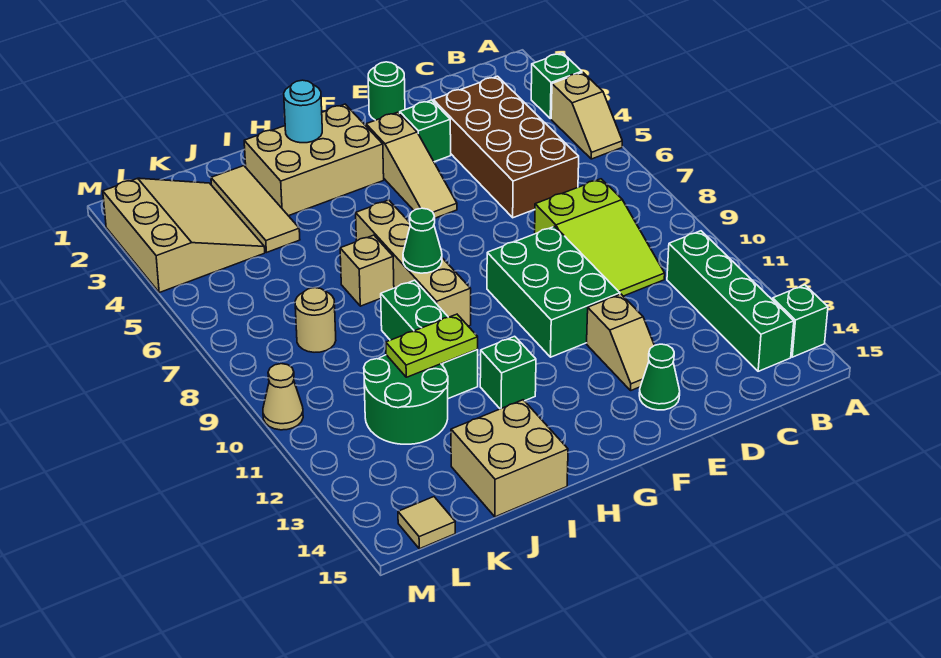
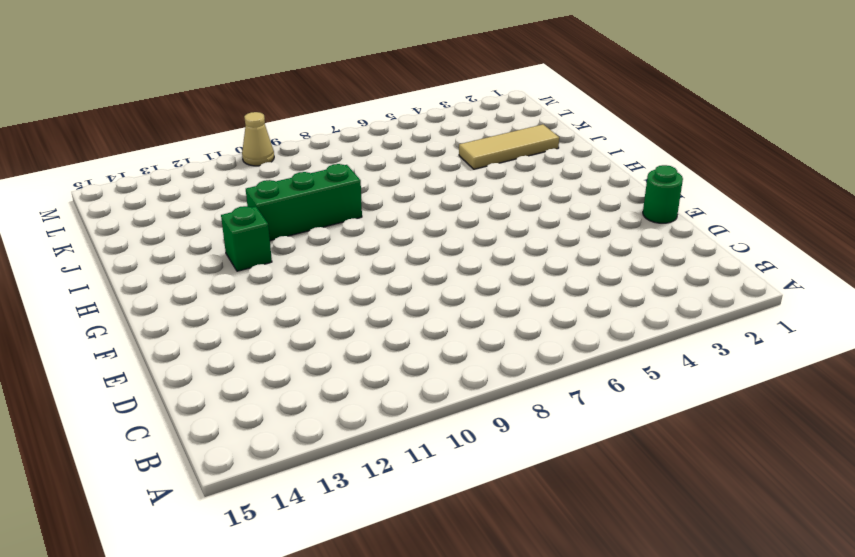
none -> green 1x1 brick [531,53,582,119]
none -> tan 1x2 slope [551,72,622,159]
none -> green 1x1 brick [772,285,828,357]

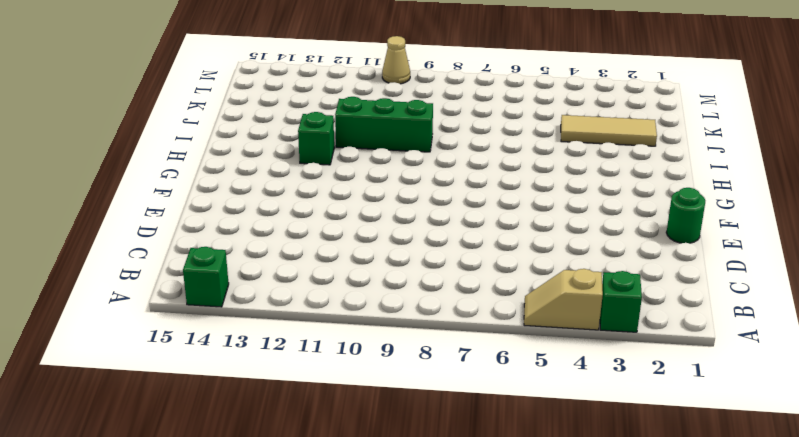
none -> green 1x4 brick [667,231,794,371]
none -> brown 2x4 brick [433,76,579,218]
none -> lime 2x3 slope [535,179,665,296]

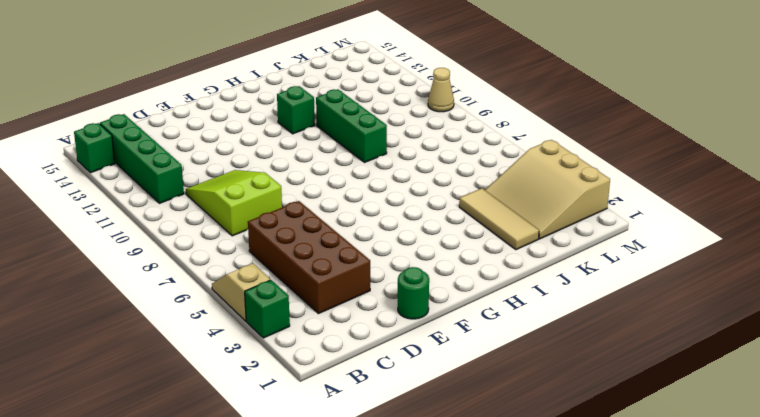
none -> green 1x1 brick [400,100,451,162]
none -> green 2x3 brick [487,226,620,357]
none -> tan 1x2 slope [587,294,654,390]

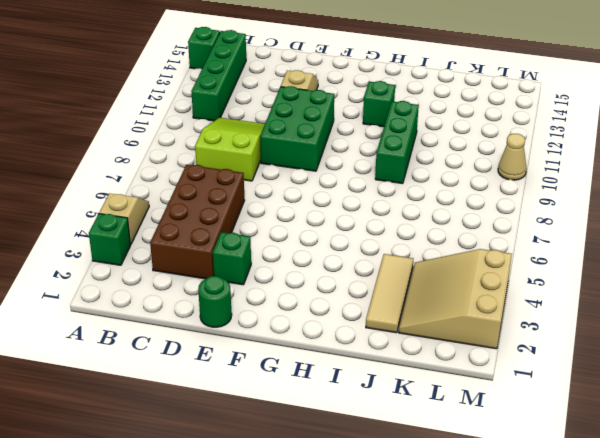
none -> green 1x1 cone [639,344,680,410]
none -> tan 1x3 slope [366,112,457,218]
none -> tan 2x3 brick [244,104,384,216]

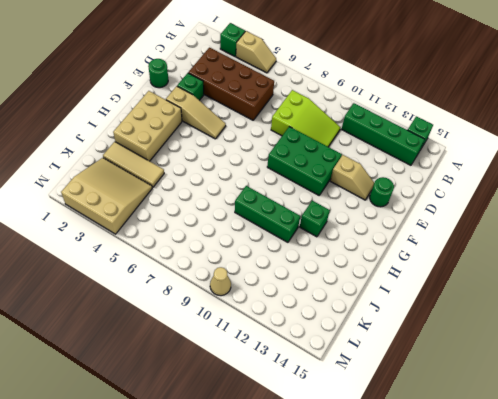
green 1x1 round brick [370,177,394,207] -> green 1x1 cone [639,344,680,410]
none -> tan 1x4 brick [356,200,471,326]
none -> tan 1x1 brick [340,235,394,306]
none -> tan 2x2 brick [451,400,568,517]

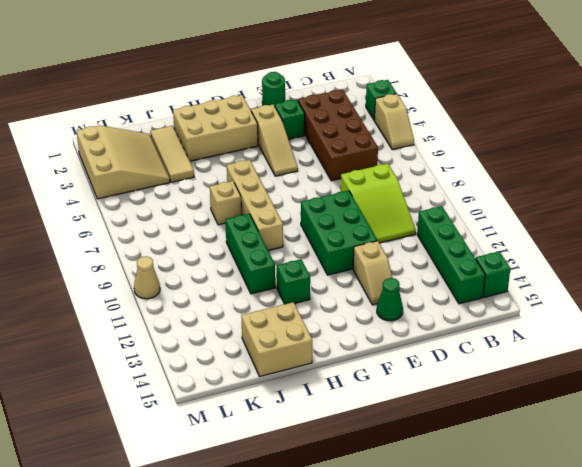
none -> green 2x2 round brick [364,355,448,444]
none -> tan 1x1 round brick [295,288,336,352]
none -> tan 1x1 tile [398,497,455,549]

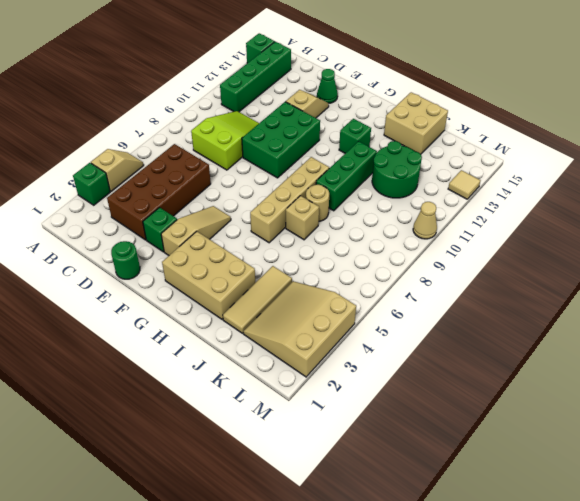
tan 1x1 round brick [306,185,329,221] -> tan 1x1 round brick moved to [295,288,336,352]
tan 1x1 tile [448,170,480,199] -> tan 1x1 tile moved to [398,497,455,549]
none -> cyan 1x1 round brick [284,80,322,143]
none -> green 1x1 cone [403,208,442,273]
none -> lime 1x2 plate [386,314,478,377]

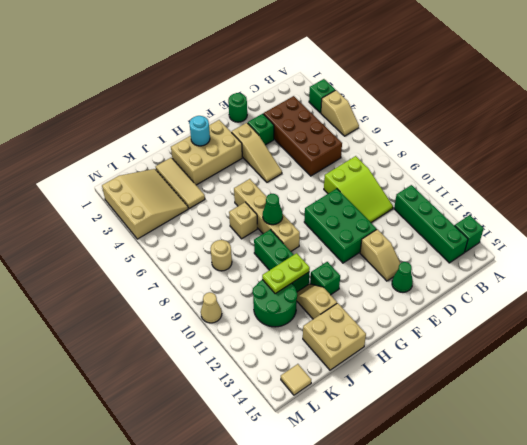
tan 1x2 slope [297,284,337,319] -> none

